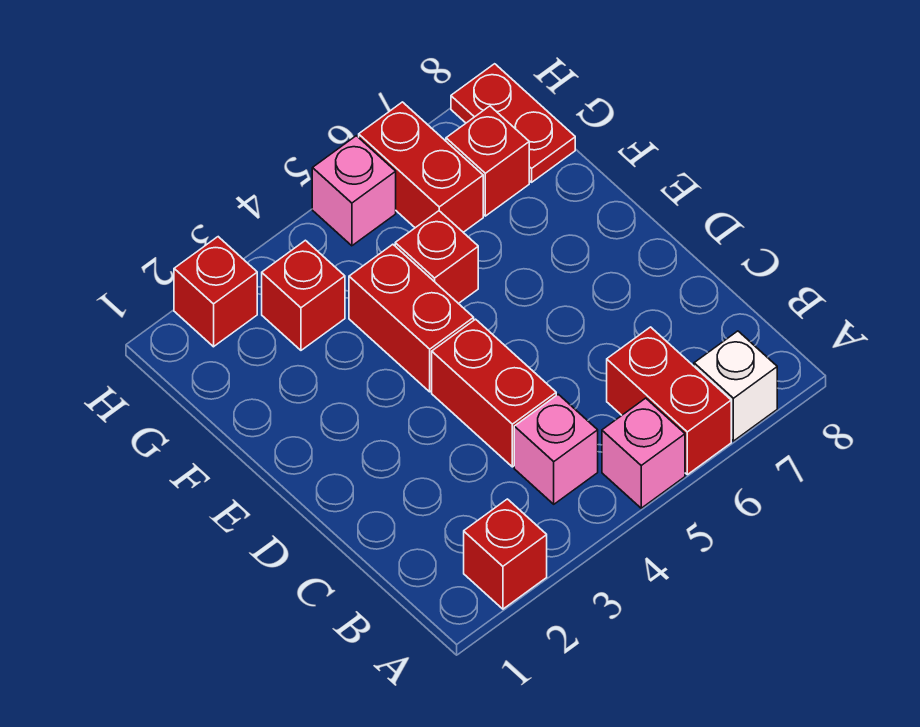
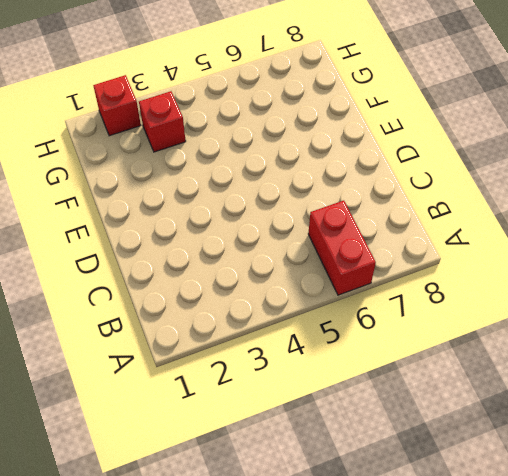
none -> red 1x1 brick [464,499,547,609]
none -> pink 1x1 brick [602,398,685,508]
none -> white 1x1 brick [694,331,777,441]

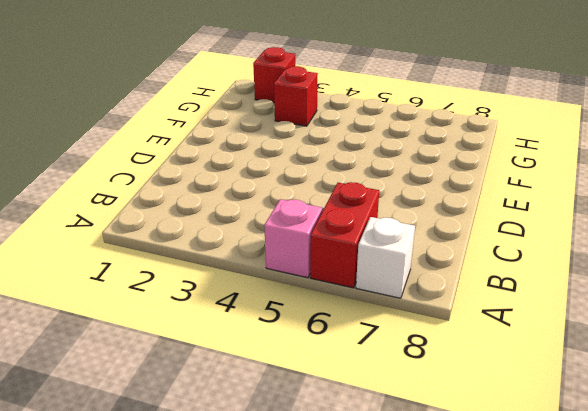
none -> red 1x1 brick [464,499,547,609]
none -> pink 1x1 brick [514,394,598,504]
none -> red 1x2 brick [432,319,556,467]

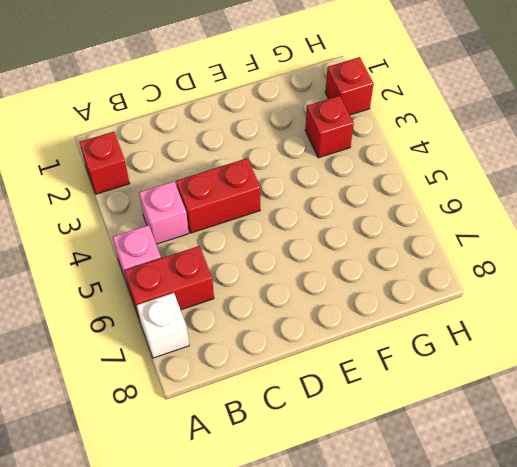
none -> red 1x2 brick [349,244,474,392]
none -> red 1x1 brick [395,211,478,304]
none -> red 1x2 brick [359,102,483,232]

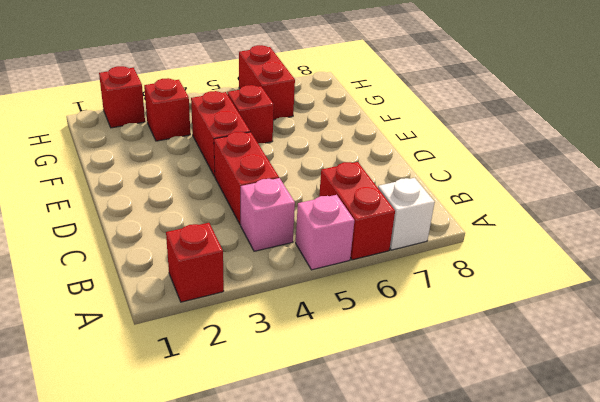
none -> red 1x1 brick [446,106,529,216]
none -> red 1x2 plate [451,64,575,182]
none -> pink 1x1 brick [312,136,396,246]

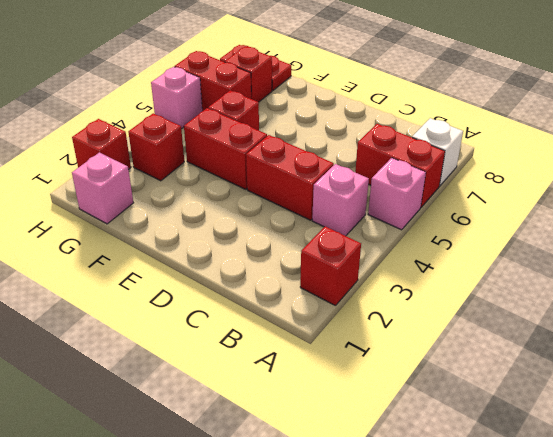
pink 1x1 brick [72,152,133,224] -> none

